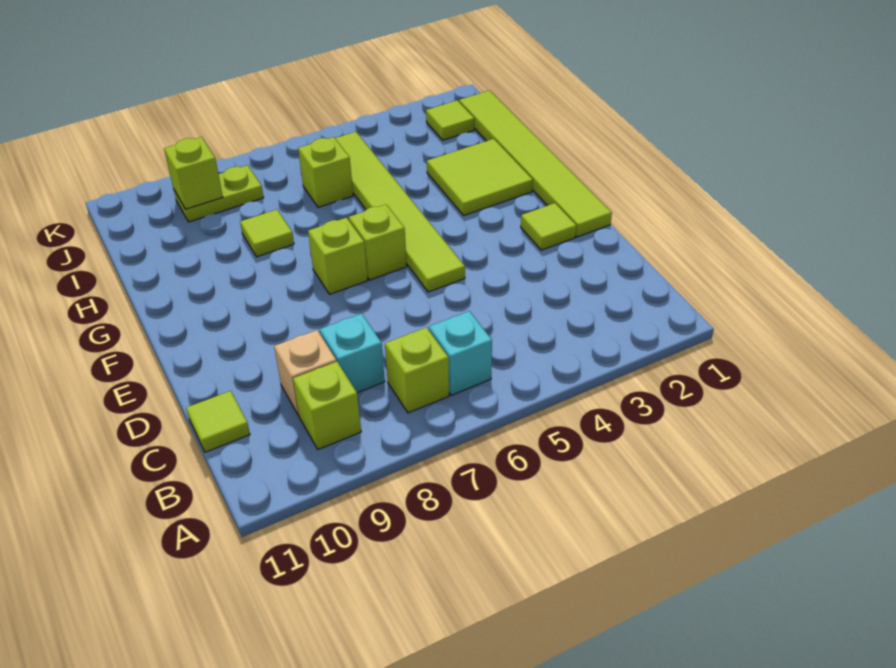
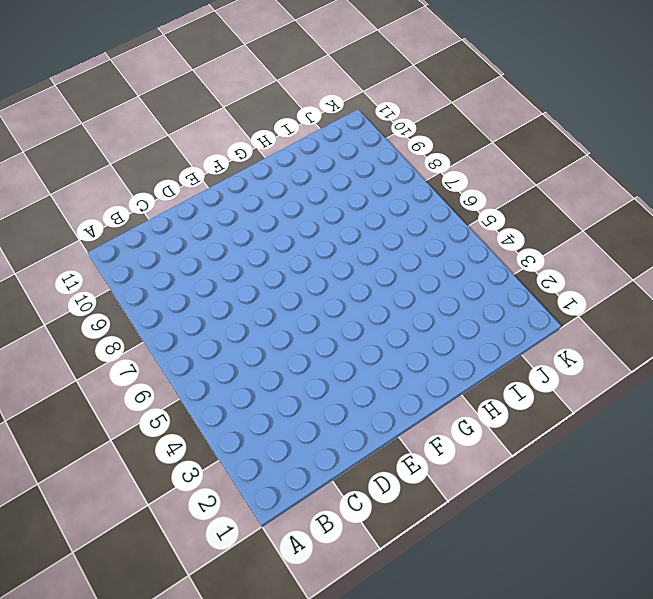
none -> cyan 1x1 brick [429,311,492,395]
none -> lime 1x1 brick [385,327,449,413]
none -> lime 1x1 brick [293,362,361,449]

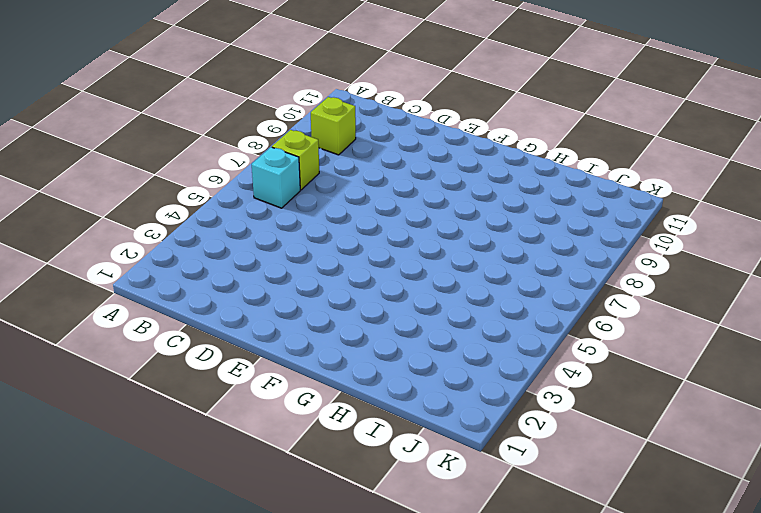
none -> cyan 1x1 brick [320,314,385,393]
none -> tan 1x1 brick [274,330,336,416]
none -> lime 1x1 tile [186,391,250,452]

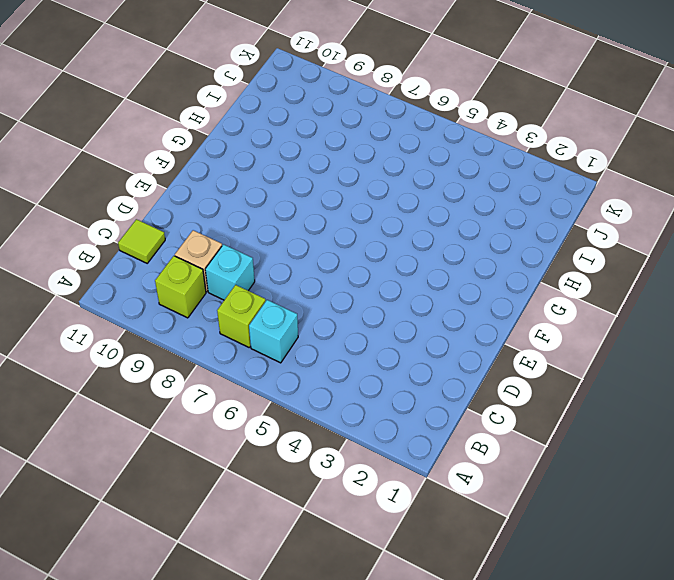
none -> lime 1x6 tile [459,90,612,237]
none -> lime 1x1 tile [521,203,576,250]
none -> lime 1x6 tile [335,132,465,292]

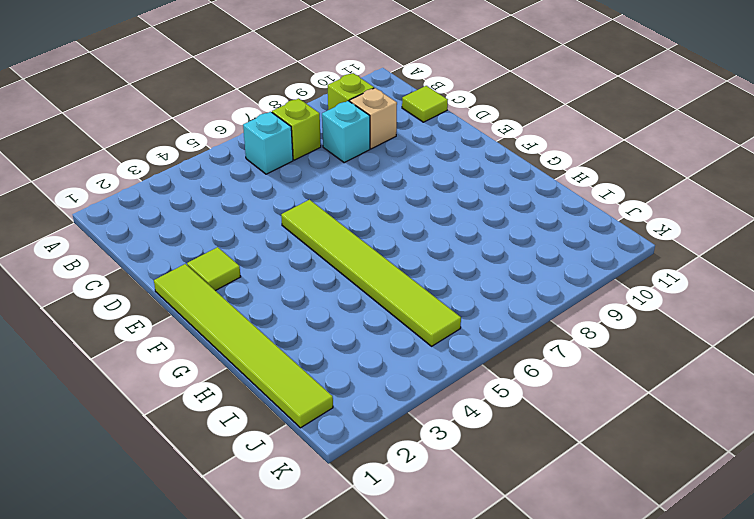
none -> lime 1x1 brick [349,204,407,280]
none -> lime 1x1 brick [308,218,368,294]
none -> lime 2x2 tile [427,139,533,215]

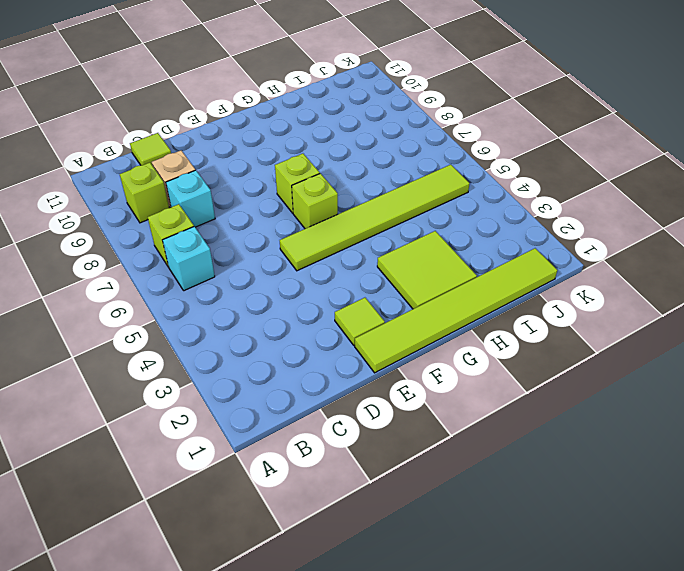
none -> lime 1x1 tile [240,210,294,257]
none -> lime 1x1 brick [298,137,353,207]
none -> lime 1x1 tile [426,100,474,140]

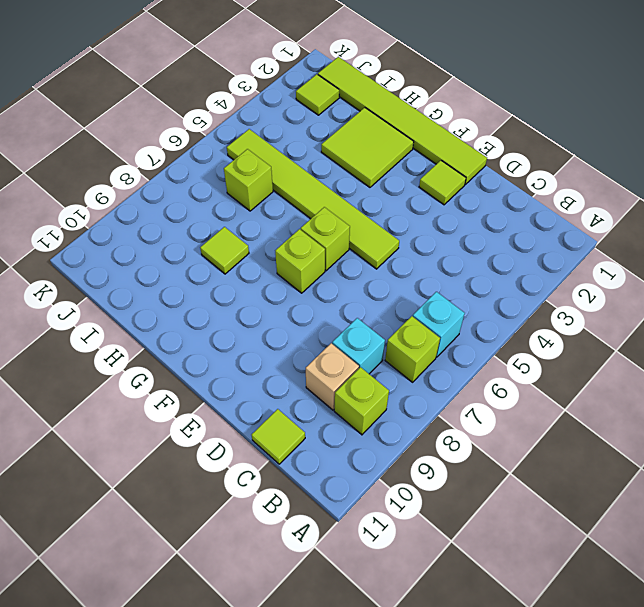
none -> lime 1x2 plate [174,165,264,222]
none -> lime 1x1 brick [164,137,223,209]

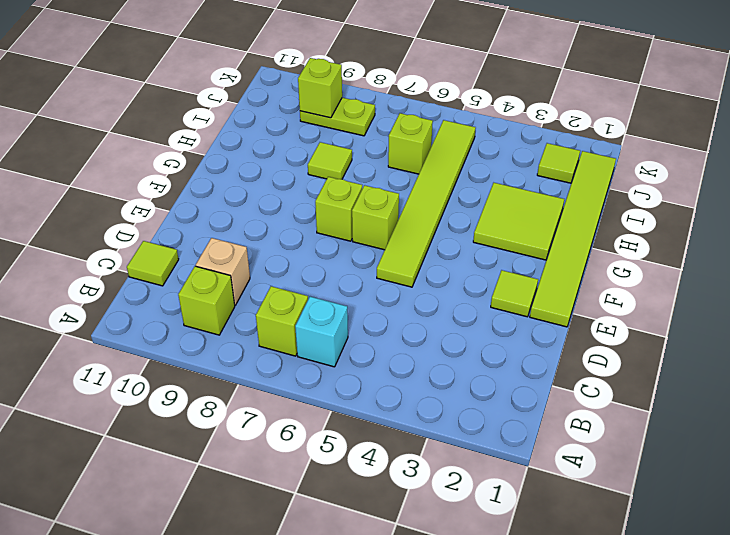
none -> cyan 1x1 brick [320,314,385,393]

